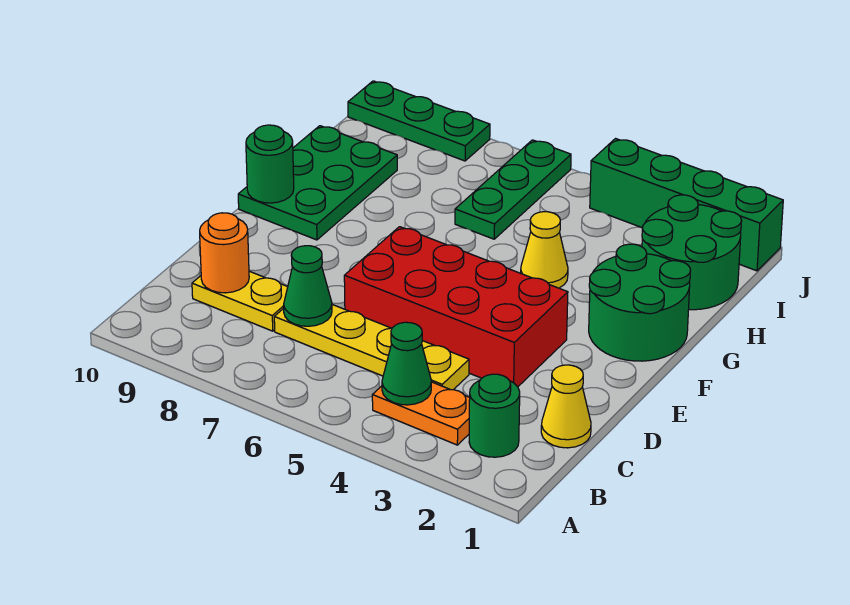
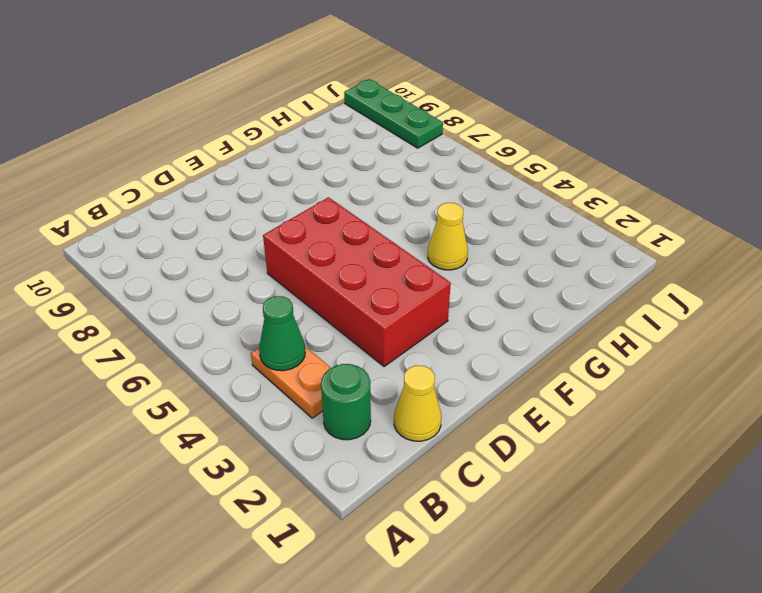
none -> yellow 1x4 plate [274,305,469,390]
none -> yellow 1x2 plate [192,271,288,331]
none -> green 2x2 round brick [589,244,691,361]

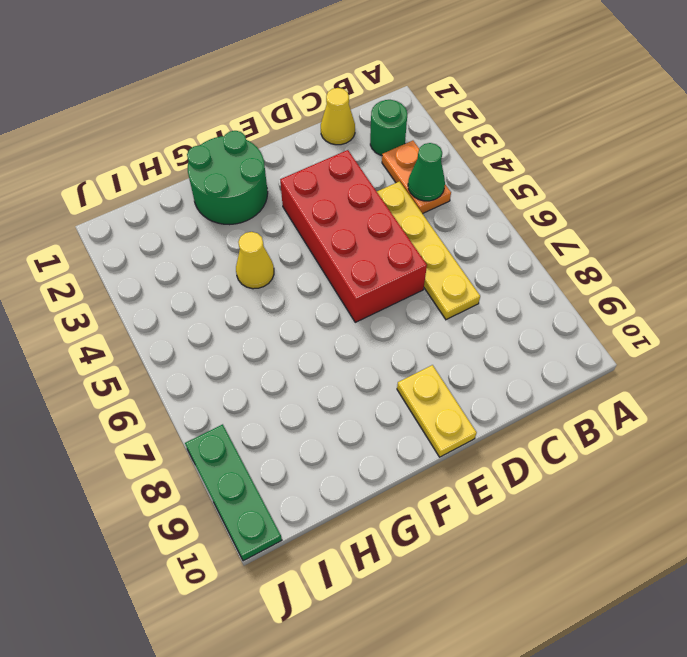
yellow 1x2 plate [397,365,477,457] -> yellow 1x2 plate moved to [192,271,288,331]
none -> green 2x3 plate [238,126,397,240]
none -> green 2x2 round brick [642,195,742,310]
none -> green 1x3 plate [455,140,571,239]

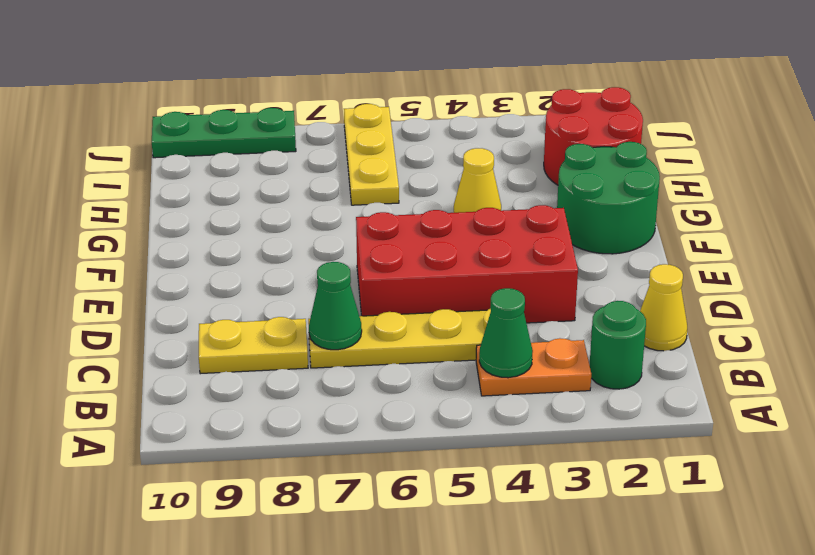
red 2x2 round brick [544,87,643,185] -> green 2x2 round brick [642,195,742,310]
yellow 1x3 plate [344,104,399,205] -> green 1x3 plate [455,140,571,239]
none -> green 2x3 plate [238,126,397,240]
none -> green 1x4 brick [590,139,783,271]
none -> orange 1x1 round brick [200,213,249,293]

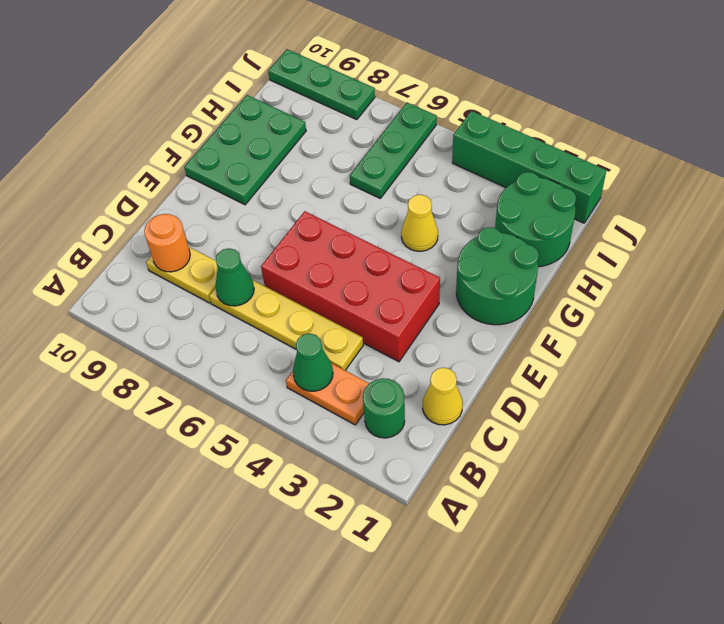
none -> green 1x1 round brick [246,125,294,203]

